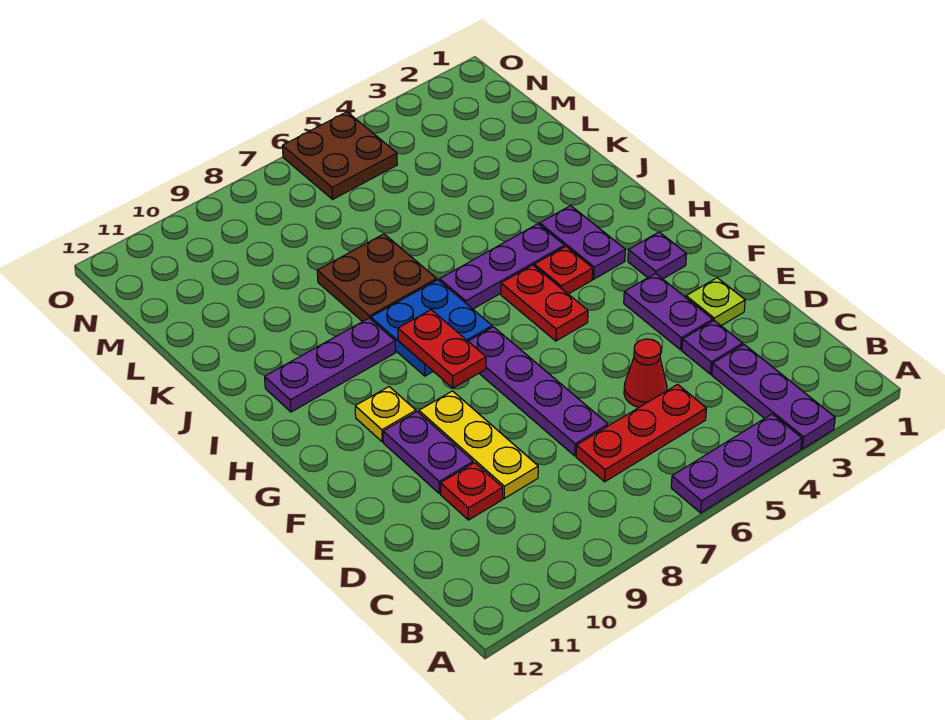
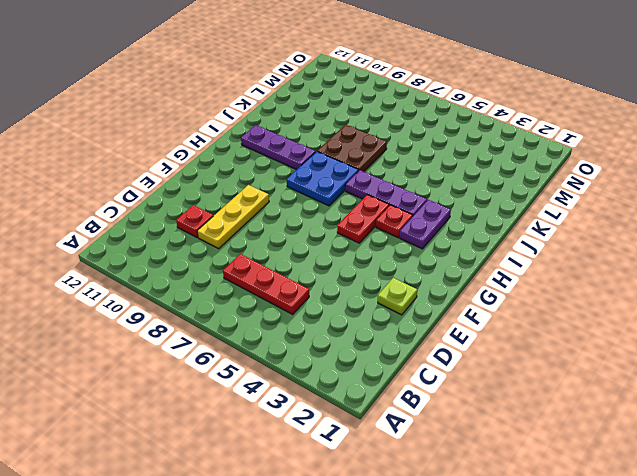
none -> purple 1x3 plate [712,345,835,449]
none -> purple 1x3 plate [671,414,802,513]
none -> purple 1x1 plate [682,321,743,374]

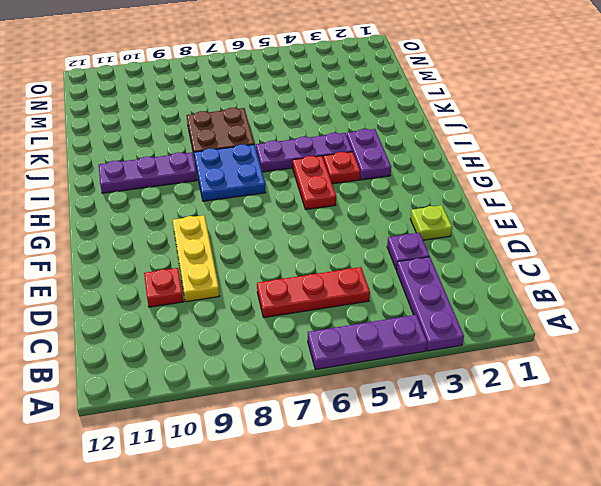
none -> red 1x1 cone [624,339,667,407]
none -> purple 1x4 plate [468,327,608,456]
none -> purple 1x2 plate [624,273,713,350]

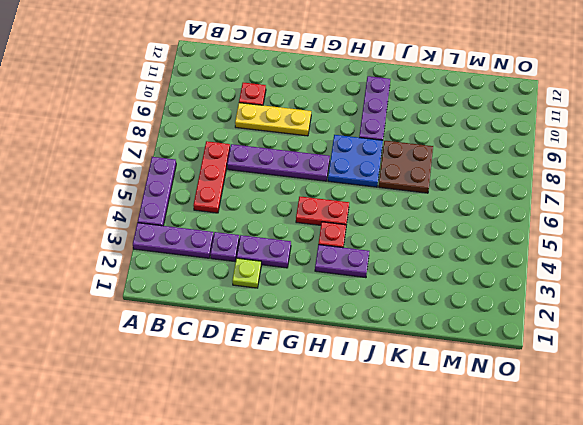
none -> red 1x1 cone [624,339,667,407]
none -> purple 1x2 plate [383,412,473,493]
none -> purple 1x1 plate [628,232,686,279]

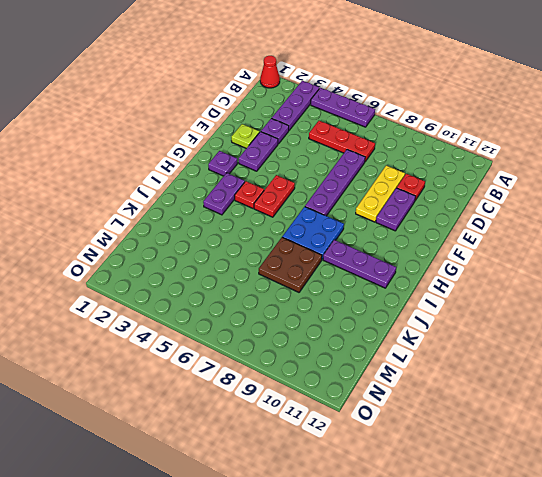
red 1x1 cone [260,56,280,88] -> red 1x1 cone moved to [624,339,667,407]
none -> yellow 1x1 plate [355,387,416,442]
none -> purple 1x3 plate [440,224,565,309]
none -> brown 2x2 plate [282,112,397,199]

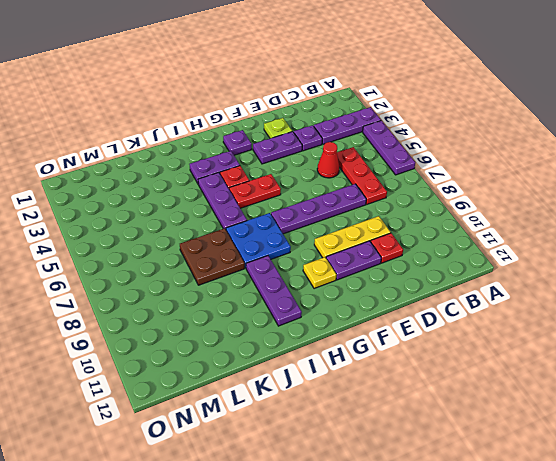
none -> brown 2x2 plate [282,112,397,199]
none -> red 1x2 plate [398,310,486,388]

